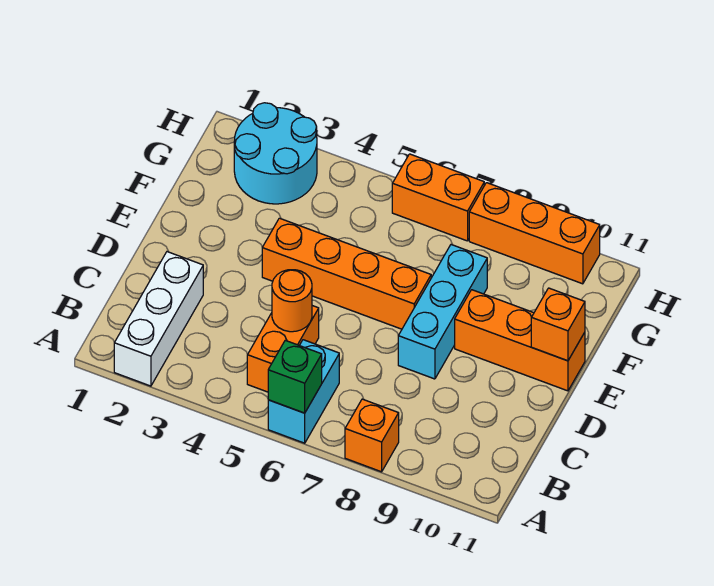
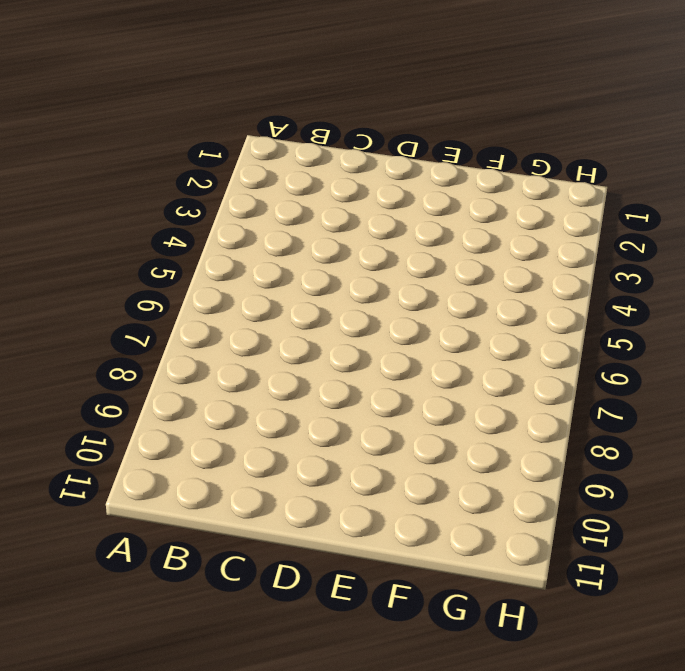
none -> white 1x3 brick [114,252,203,386]
none -> cyan 1x2 brick [268,340,339,443]
none -> orange 1x1 brick [345,399,399,472]

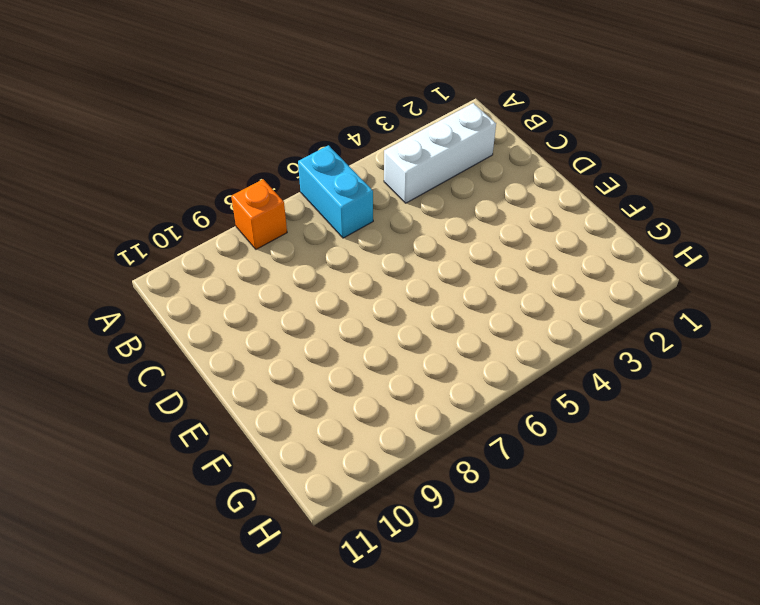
white 1x3 brick [384,103,496,203] -> white 1x3 brick turned to [114,252,203,386]
none -> orange 1x2 brick [247,306,319,392]
none -> cyan 1x3 brick [398,245,487,379]
none -> orange 1x4 brick [262,218,431,329]

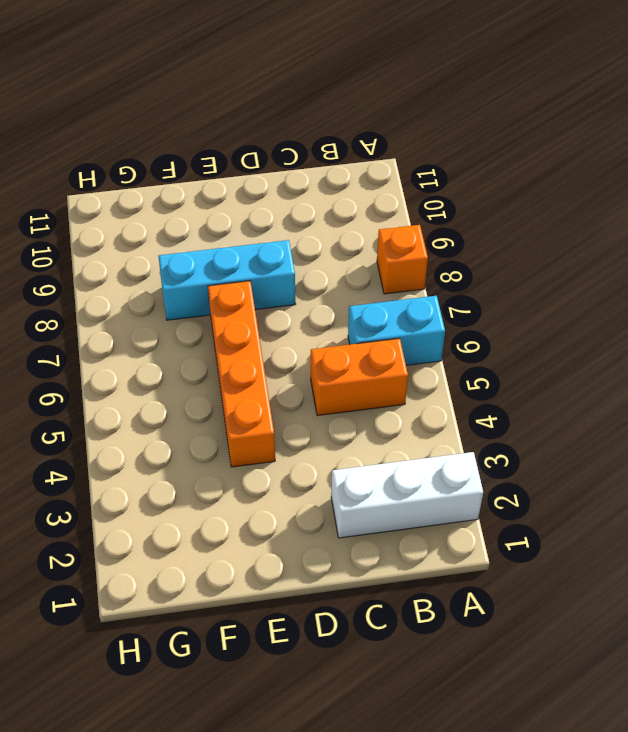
none -> orange 1x3 brick [455,290,585,391]
none -> cyan 2x2 round brick [234,103,317,204]
none -> orange 1x2 brick [392,154,484,241]

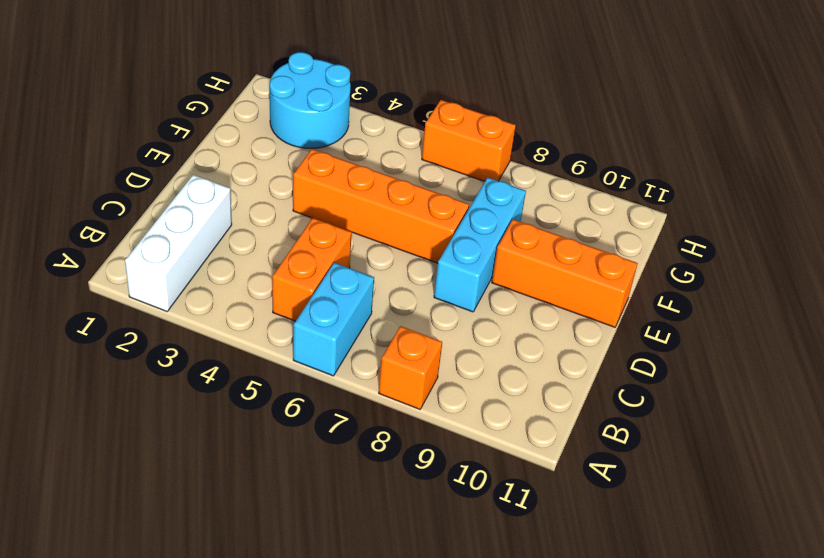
none -> orange 1x3 brick [469,183,600,284]
none -> green 1x1 brick [268,340,322,413]
none -> orange 1x1 round brick [272,270,312,332]

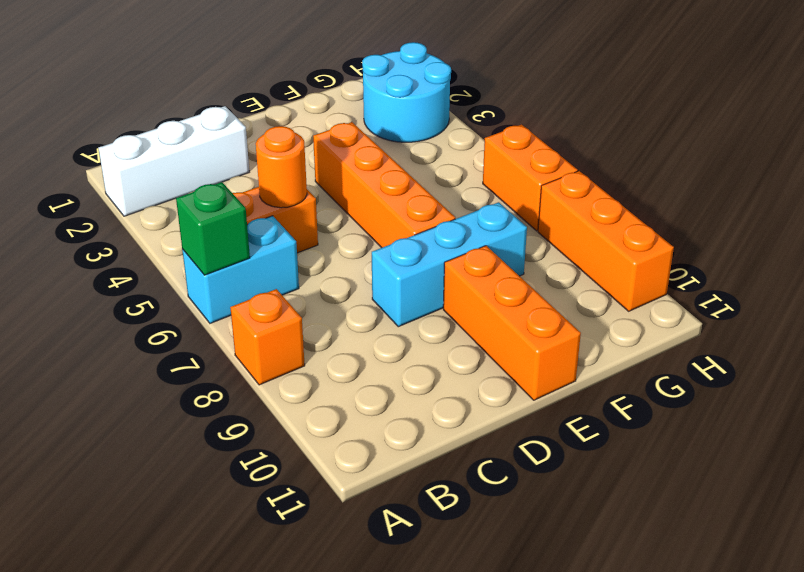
none -> orange 1x1 brick [531,288,585,361]

